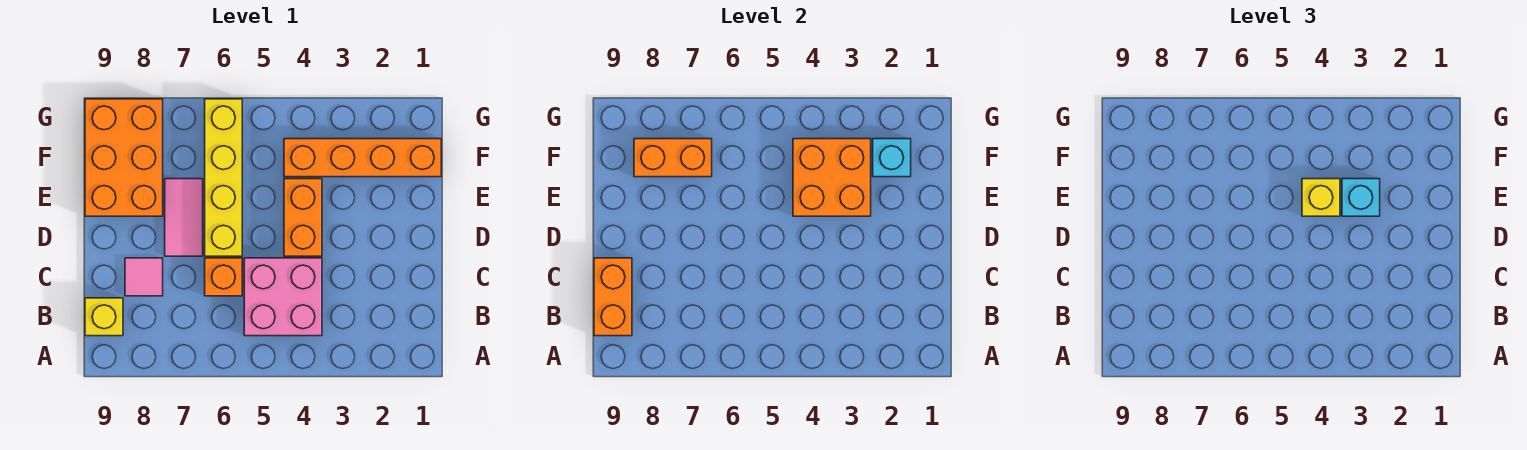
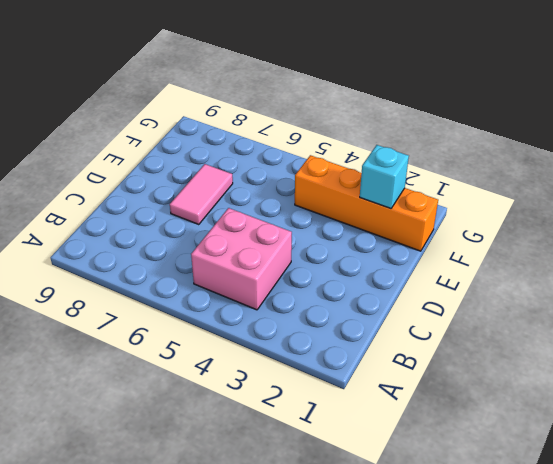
none -> yellow 1x1 brick [85,298,123,336]
none -> orange 1x1 brick [205,258,242,296]
none -> pink 1x1 tile [125,258,163,296]

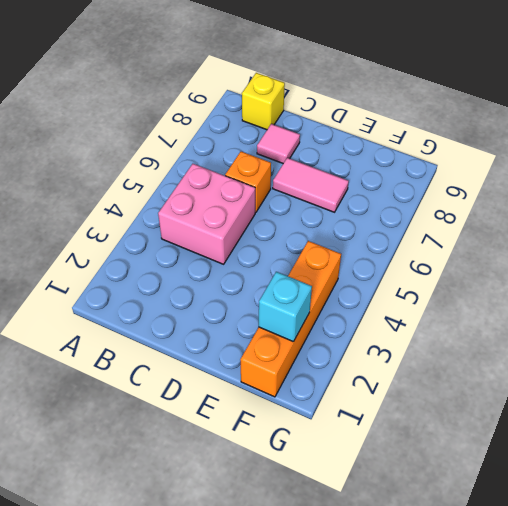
none -> orange 1x2 brick [284,179,322,256]
none -> yellow 1x4 brick [205,99,242,256]
none -> orange 2x3 brick [85,99,163,216]

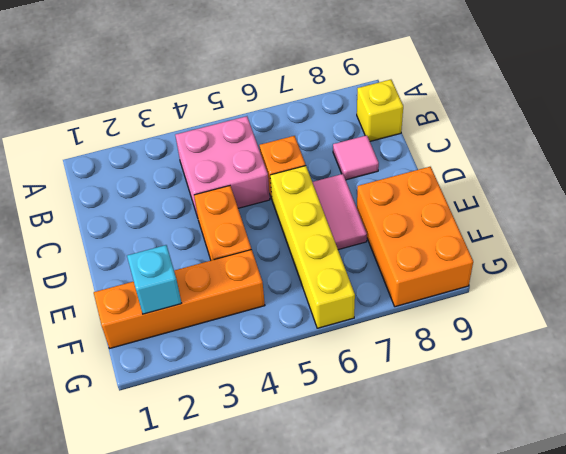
none -> orange 1x2 brick [594,258,632,336]
none -> orange 2x2 brick [793,139,871,216]
none -> orange 1x2 brick [634,139,712,177]

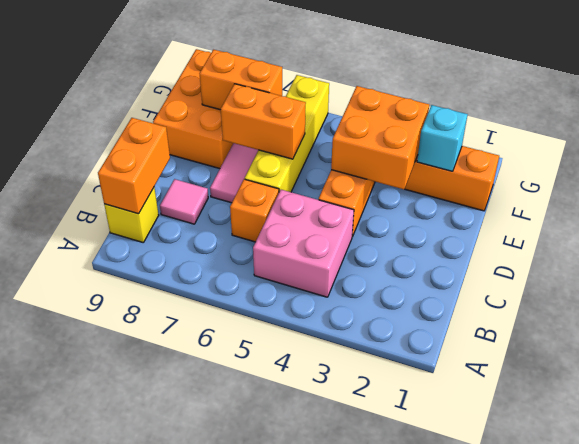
orange 1x2 brick [221,84,306,159] -> none
none -> cyan 1x1 brick [1342,179,1380,216]
none -> yellow 1x1 brick [1302,179,1340,216]

